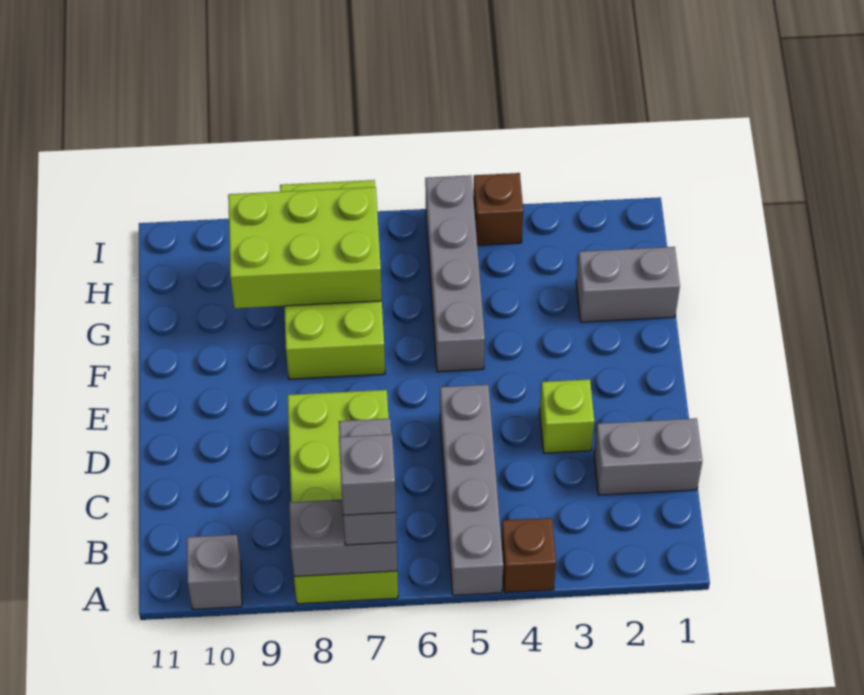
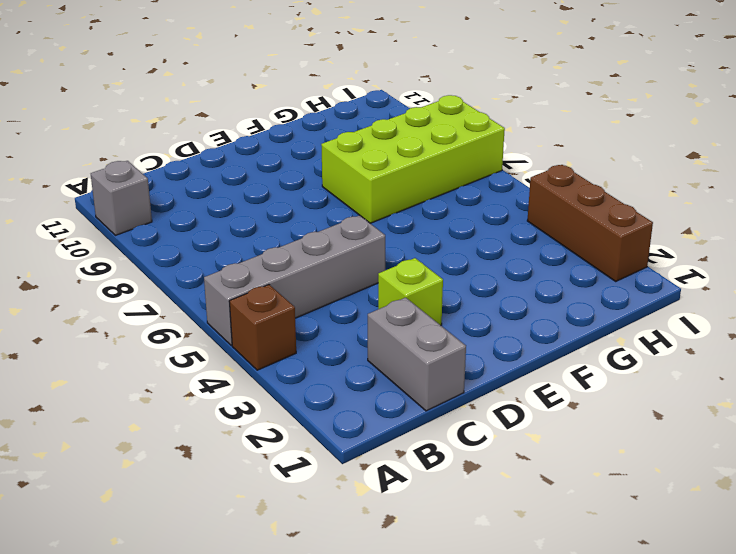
brown 1x3 brick [527,165,653,281] -> brown 1x1 brick [473,173,523,245]
none -> lime 2x4 brick [287,390,398,604]
none -> grey 1x4 brick [425,175,485,372]
none -> grey 1x2 brick [576,247,680,322]

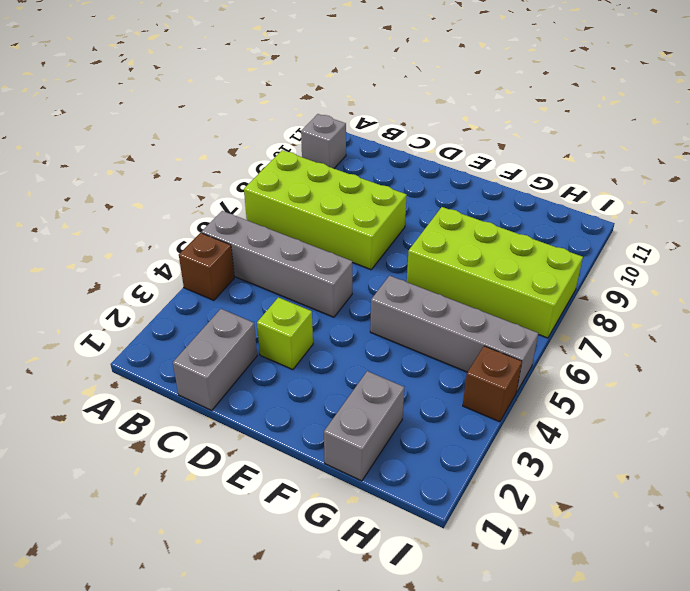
none -> grey 1x2 brick [289,500,397,576]
none -> lime 2x3 brick [228,187,382,308]
none -> grey 1x2 brick [339,419,397,545]

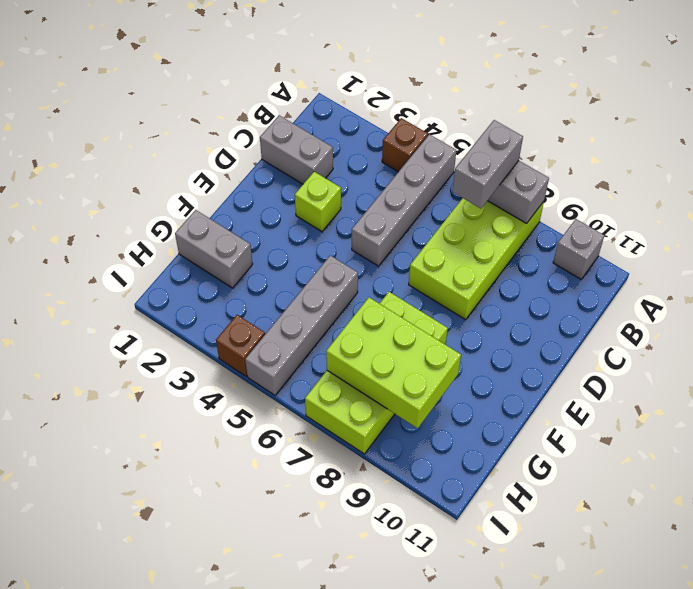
none -> grey 1x1 brick [339,434,396,515]

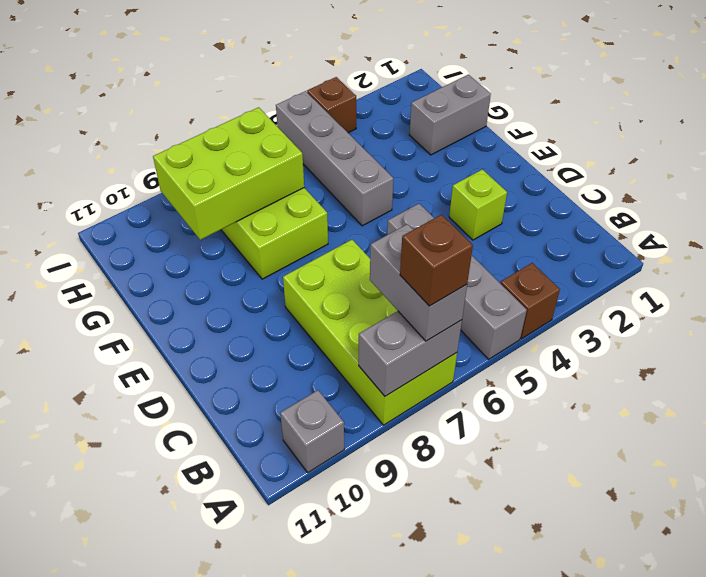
brown 1x1 brick [400,215,473,306] -> grey 1x1 brick [339,434,396,515]
none -> grey 1x2 brick [594,418,702,495]

